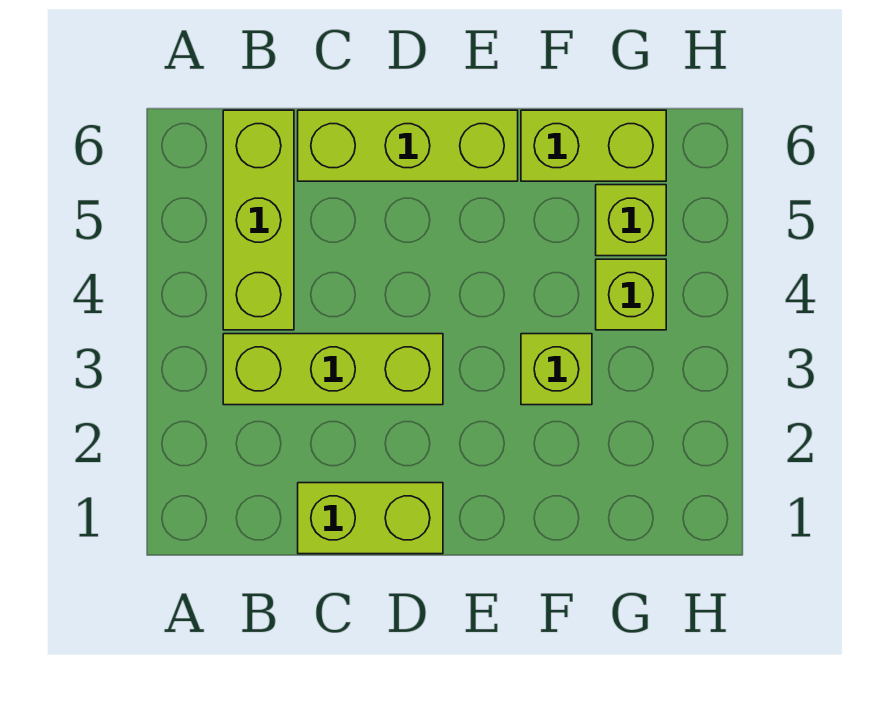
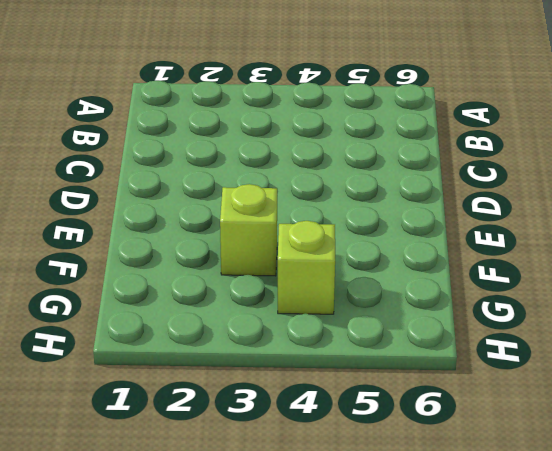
none -> lime 1x3 brick [223,334,443,405]
none -> lime 1x3 brick [223,110,294,330]

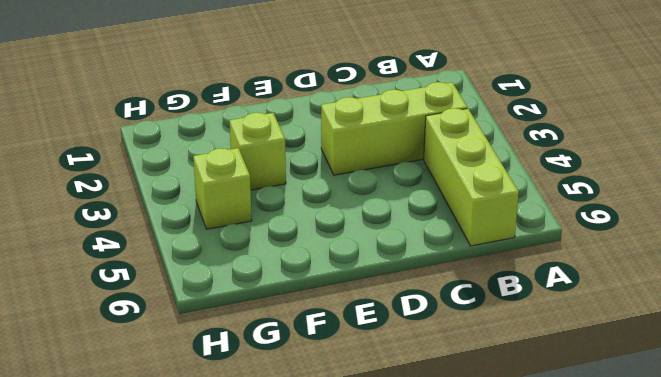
none -> lime 1x2 brick [298,483,443,554]
none -> lime 1x3 brick [298,110,518,181]

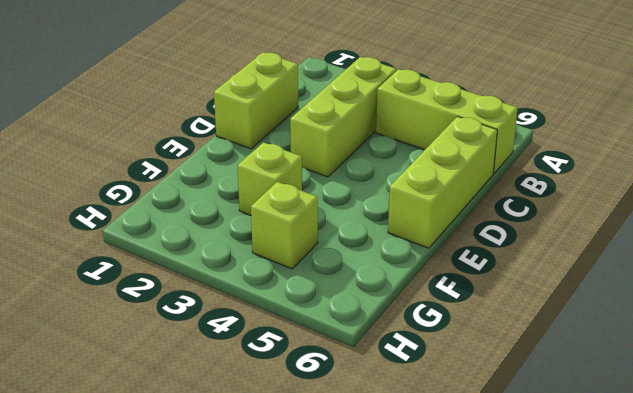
none -> lime 1x2 brick [521,110,666,181]
none -> lime 1x1 brick [596,185,666,256]

